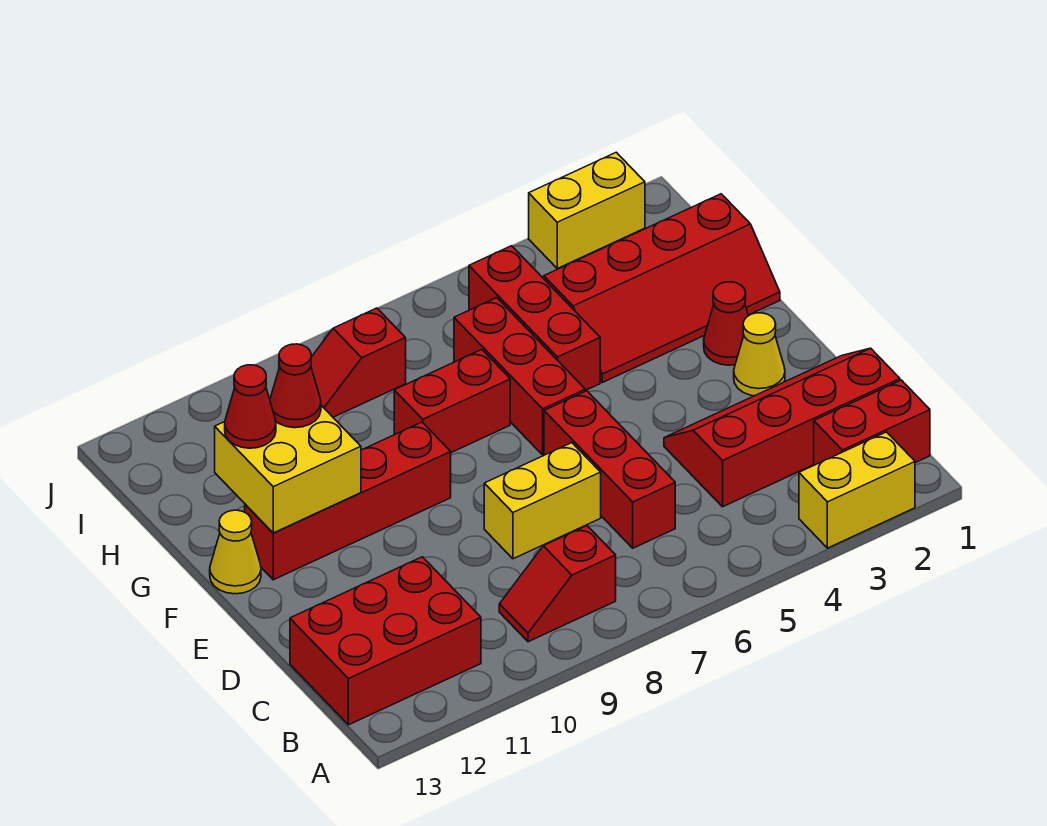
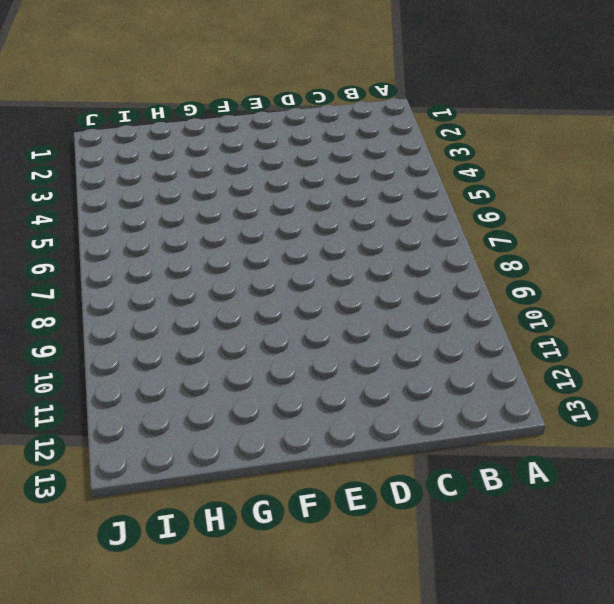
none -> yellow 1x2 brick [799,432,915,548]
none -> red 1x2 brick [814,380,930,465]
none -> red 1x2 slope [499,526,616,642]

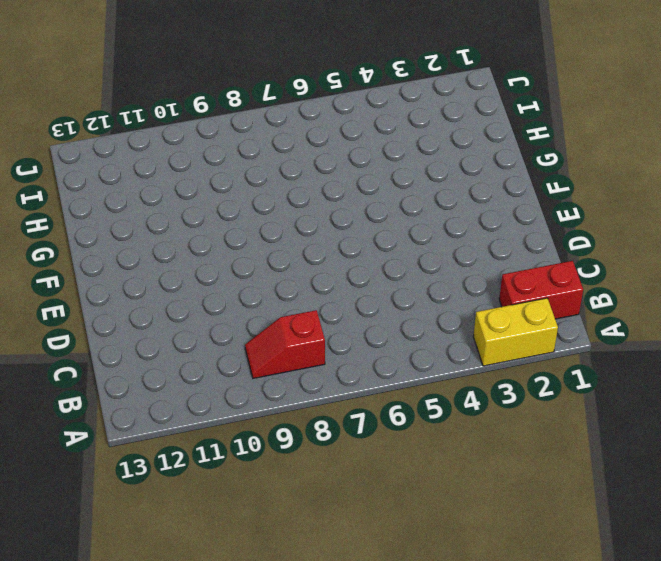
none -> red 2x3 brick [290,557,481,725]
none -> red 2x4 slope [664,348,900,507]
none -> red 1x3 brick [544,391,675,548]

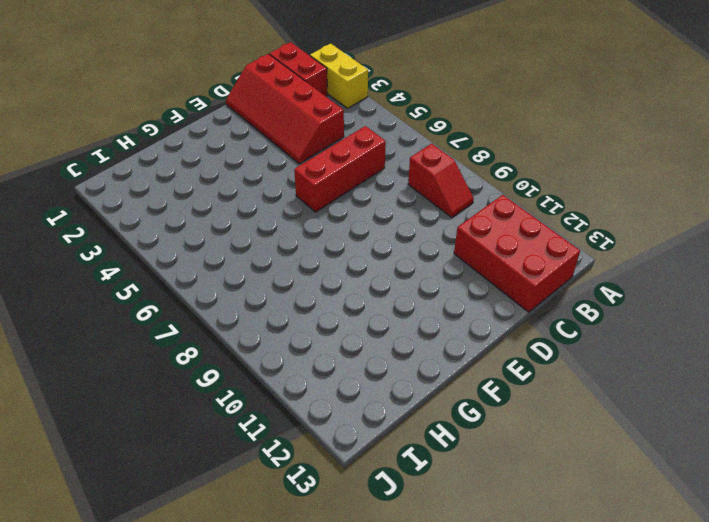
none -> yellow 1x2 brick [484,443,601,559]
none -> yellow 1x1 cone [734,313,785,396]
none -> red 1x1 cone [704,282,748,365]

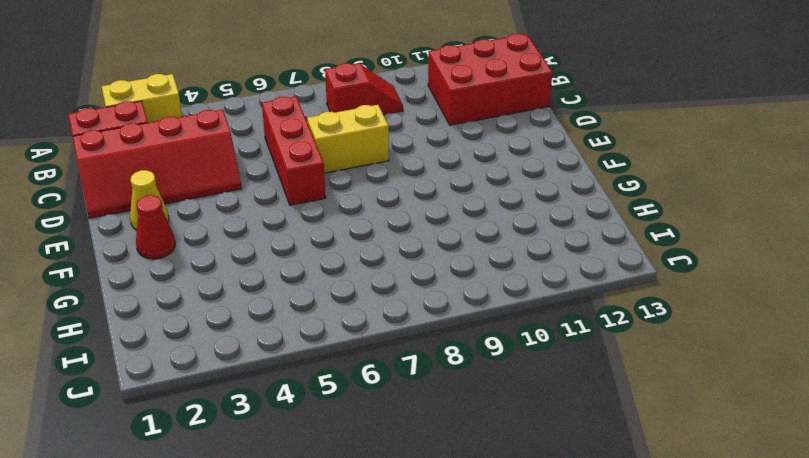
none -> red 1x3 brick [454,298,585,455]
none -> red 1x4 brick [245,422,451,580]
none -> yellow 1x1 cone [210,510,261,594]

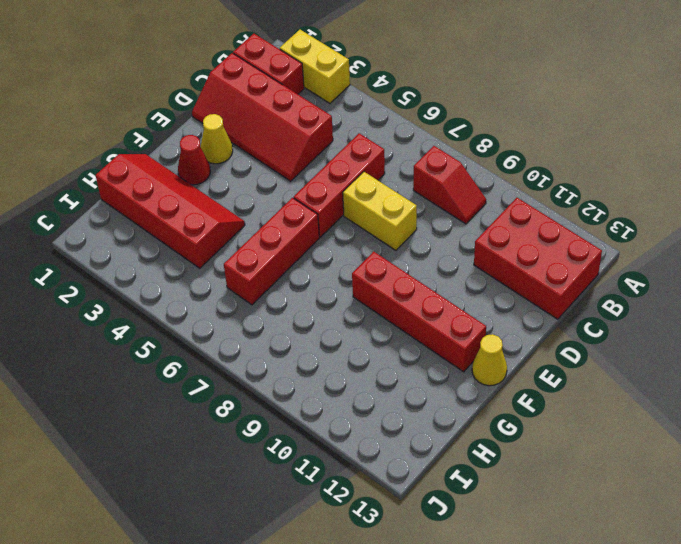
none -> red 1x3 brick [469,246,600,391]
none -> red 1x2 brick [394,350,510,453]
none -> red 1x2 slope [311,308,406,417]

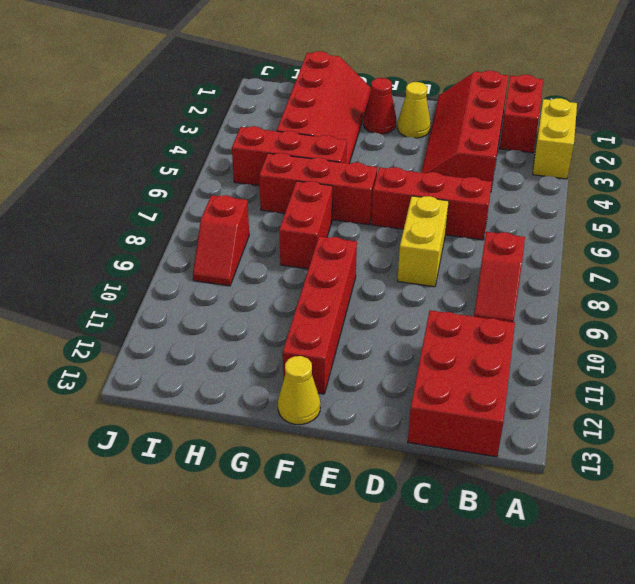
none -> yellow 1x2 brick [529,152,645,268]
none -> yellow 2x2 brick [215,406,361,533]
none -> red 1x1 cone [270,344,321,428]

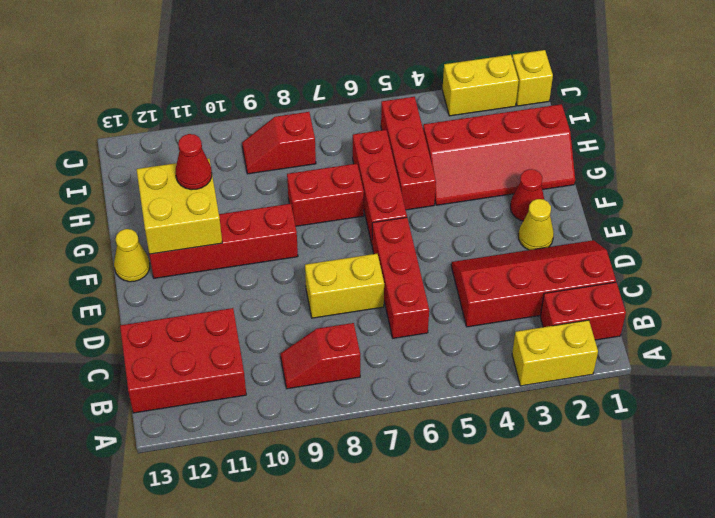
yellow 1x1 brick [512,50,553,106] -> none
none -> red 1x1 cone [225,365,276,448]

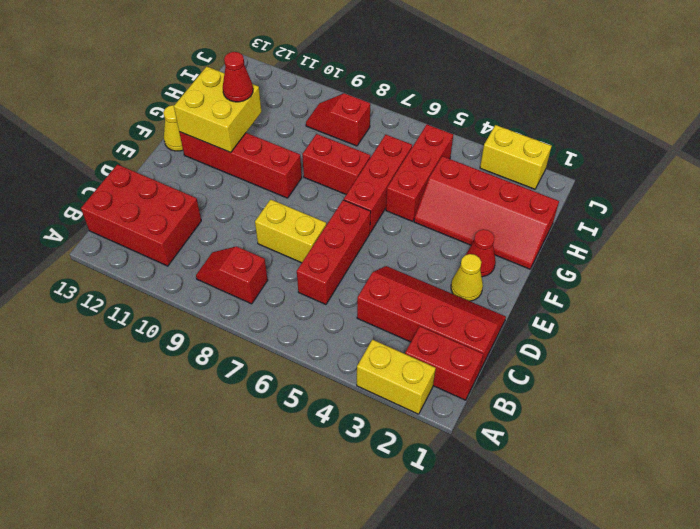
none -> red 1x1 cone [225,365,276,448]

